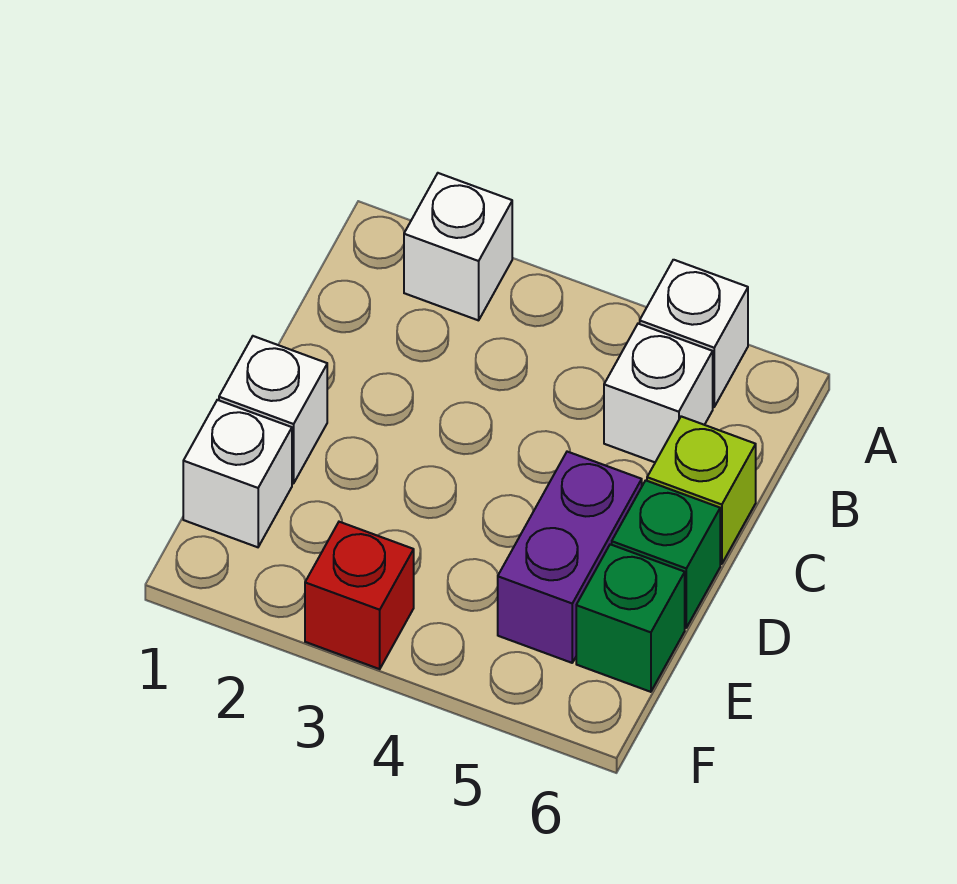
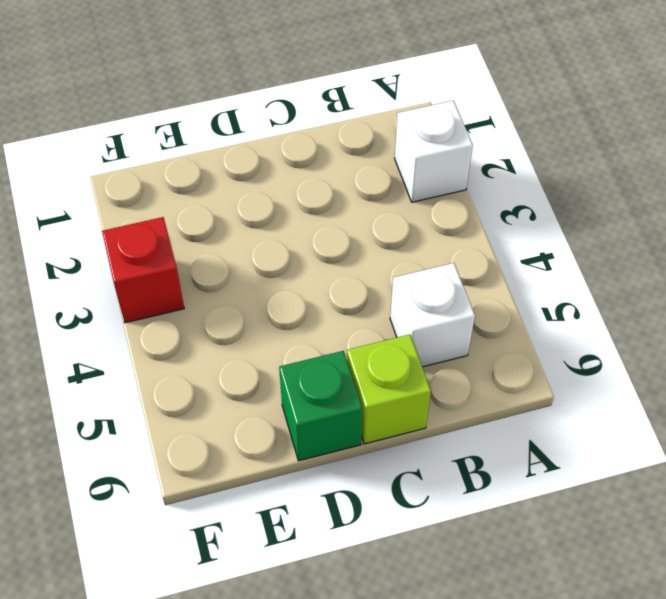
none -> white 1x1 brick [640,260,748,407]
none -> white 1x1 brick [219,336,327,483]

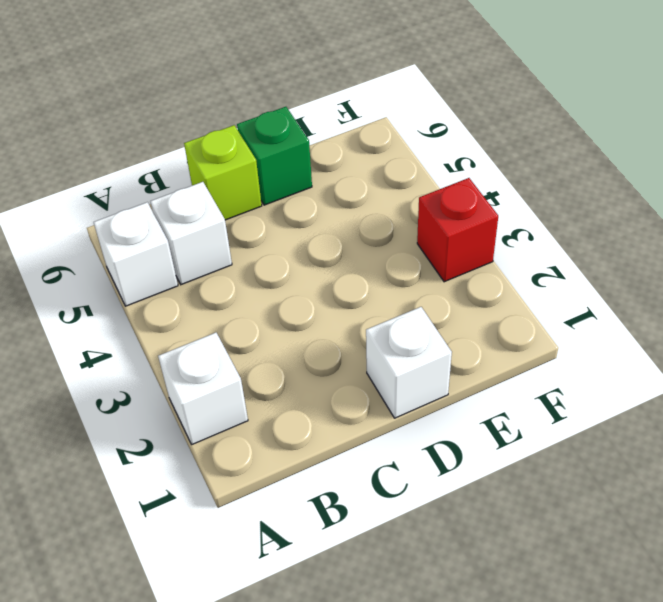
none -> purple 1x2 brick [498,452,642,663]
none -> white 1x1 brick [183,400,292,547]

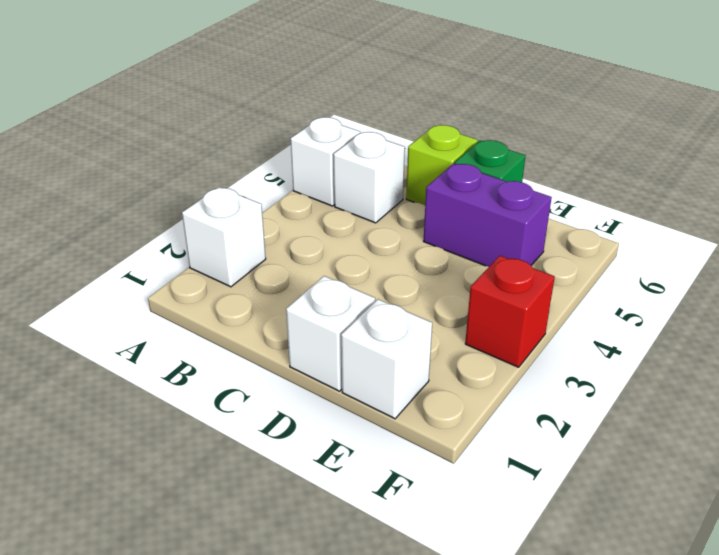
none -> green 1x1 brick [576,544,685,692]

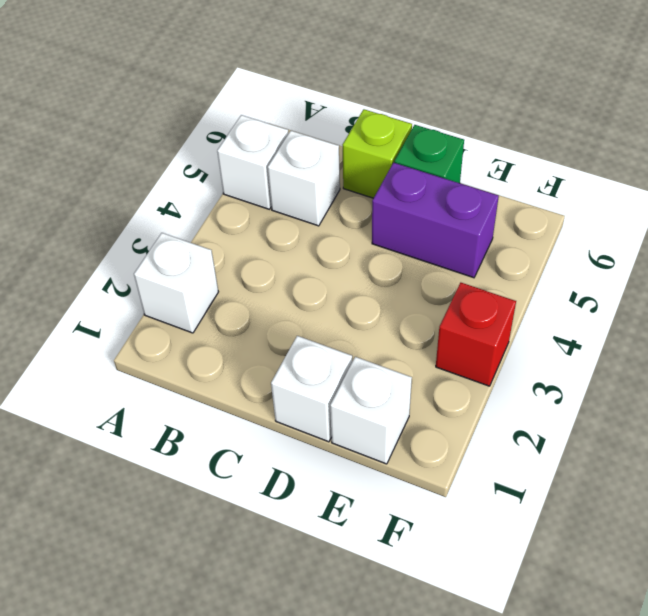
none -> green 1x1 brick [576,544,685,692]

